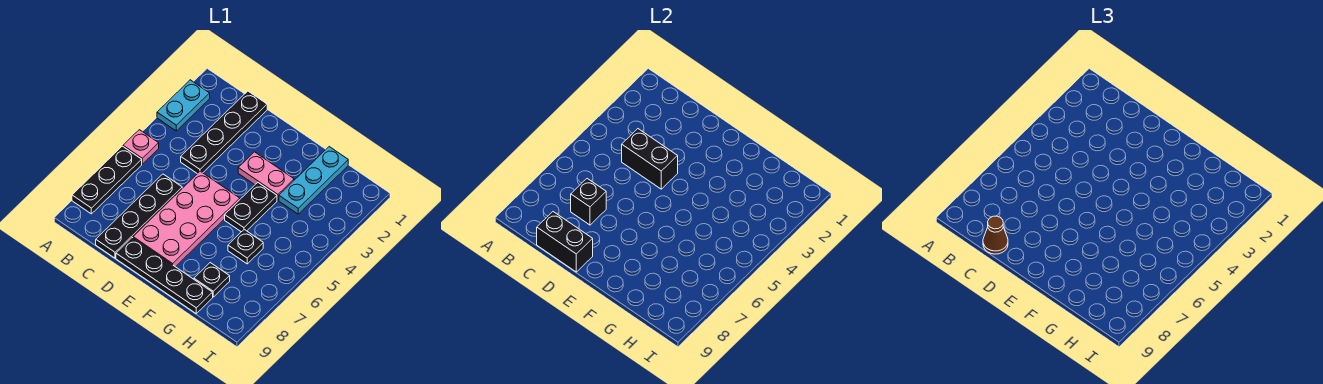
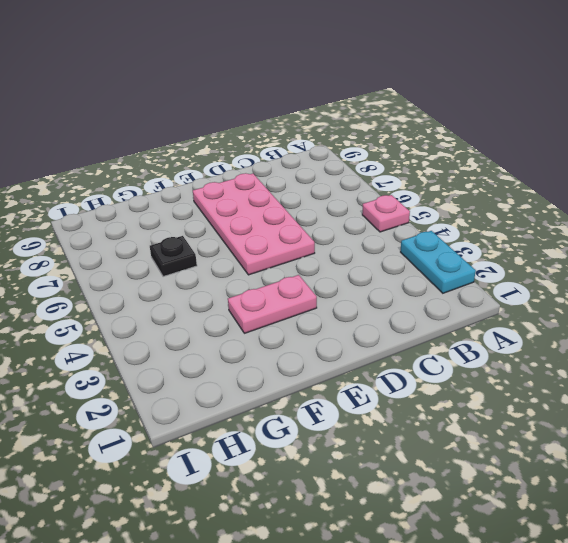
none -> black 1x3 plate [72,146,142,214]
none -> black 1x4 plate [181,91,267,174]
none -> black 1x4 plate [96,174,182,258]

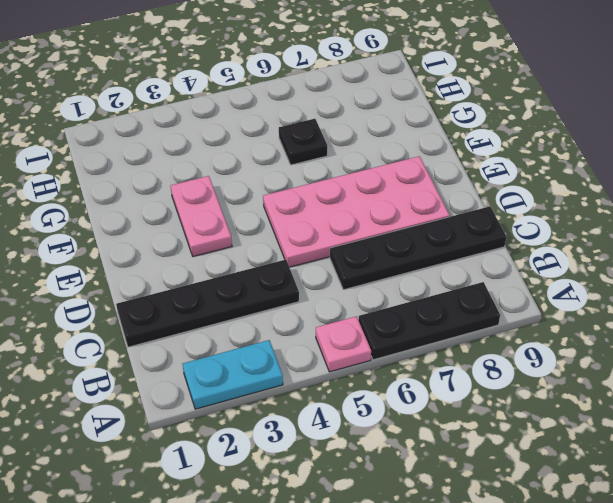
none -> black 1x4 plate [116,238,213,313]
none -> black 1x2 plate [225,183,277,232]
none -> cyan 1x3 plate [279,147,348,214]

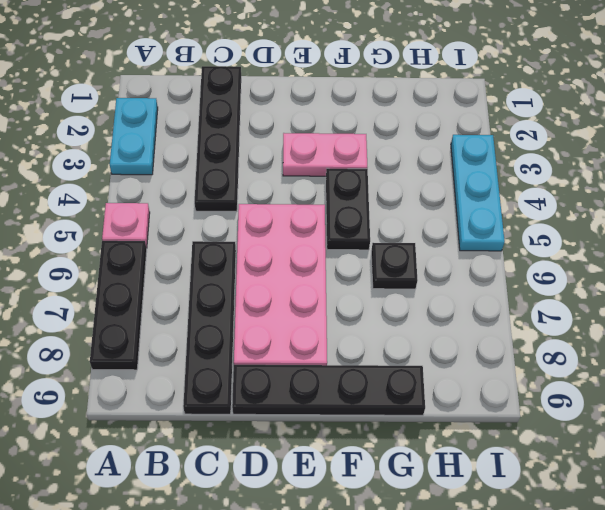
cyan 1x3 plate [451,135,505,251] -> cyan 1x3 plate moved to [279,147,348,214]
none -> black 1x1 plate [194,263,230,297]
none -> black 1x2 brick [622,129,678,189]
none -> black 1x1 brick [571,179,606,225]

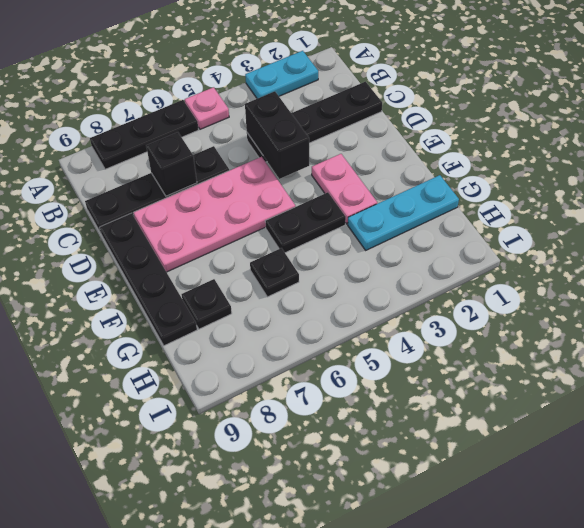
none -> black 1x2 brick [537,212,593,272]
none -> brown 1x1 cone [983,216,1008,254]

